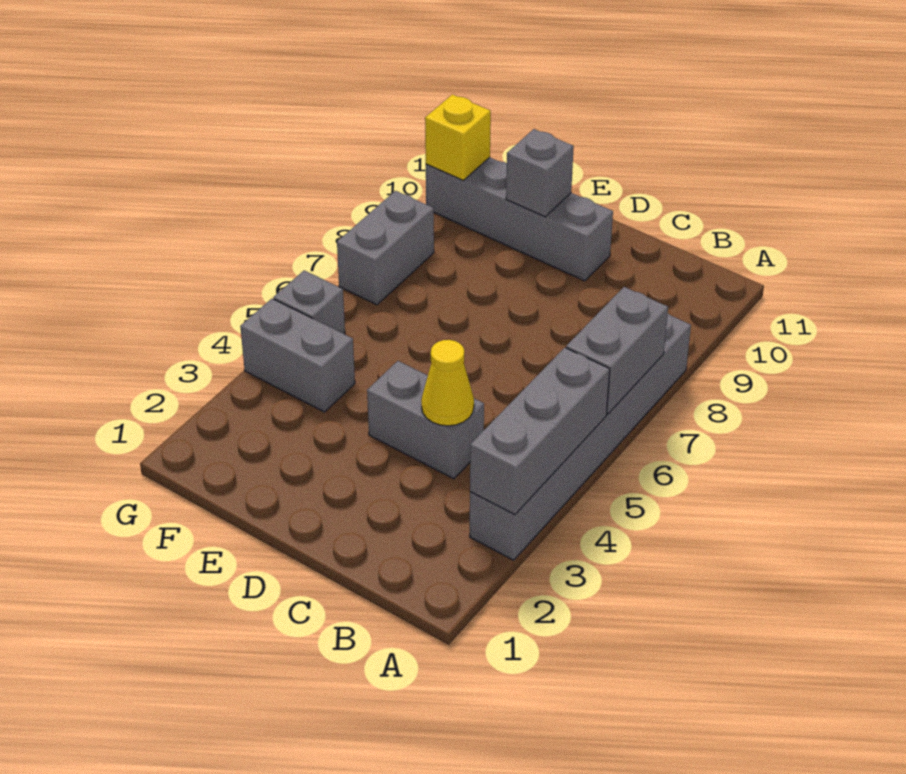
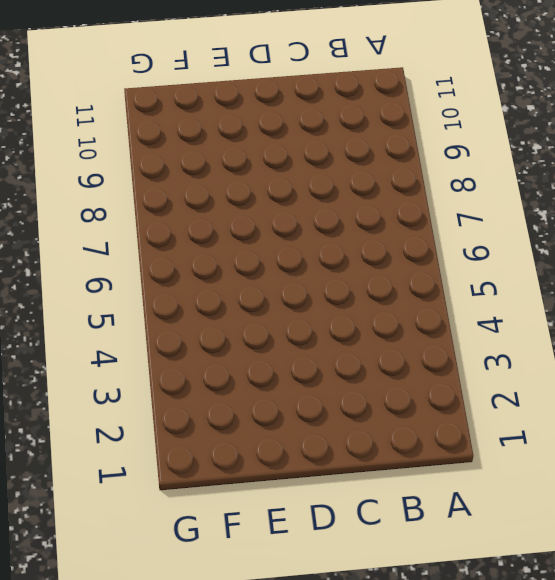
none -> grey 1x6 brick [470,314,691,560]
none -> grey 1x2 brick [367,361,484,479]

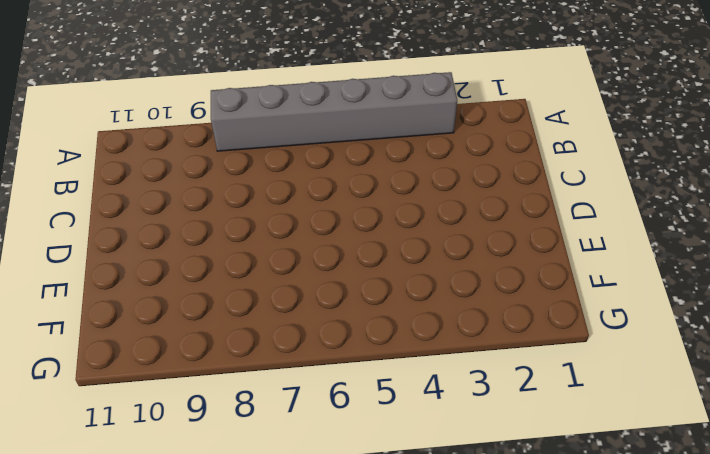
none -> grey 1x2 brick [367,361,484,479]
none -> grey 1x4 brick [426,157,613,281]

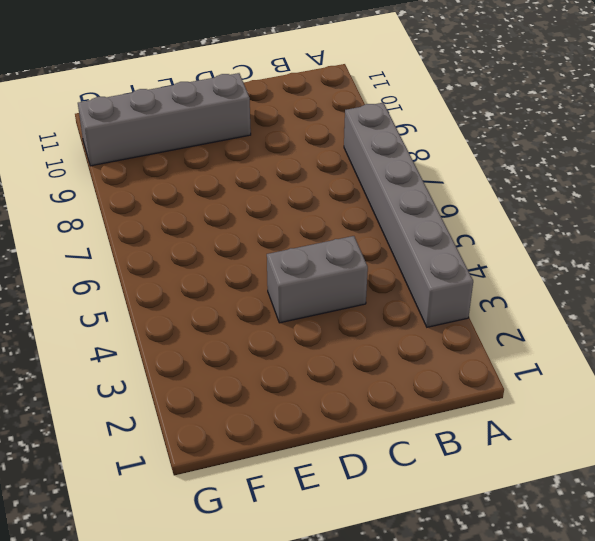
none -> grey 1x2 brick [240,299,355,412]
none -> grey 1x1 brick [273,270,345,334]

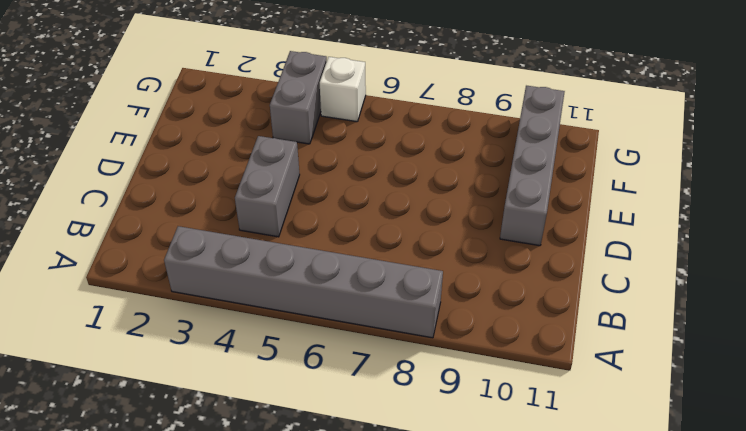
white 1x1 brick [320,57,366,122] -> grey 1x1 brick [273,270,345,334]
none -> grey 1x2 brick [337,191,434,305]
none -> grey 1x3 brick [470,348,610,515]

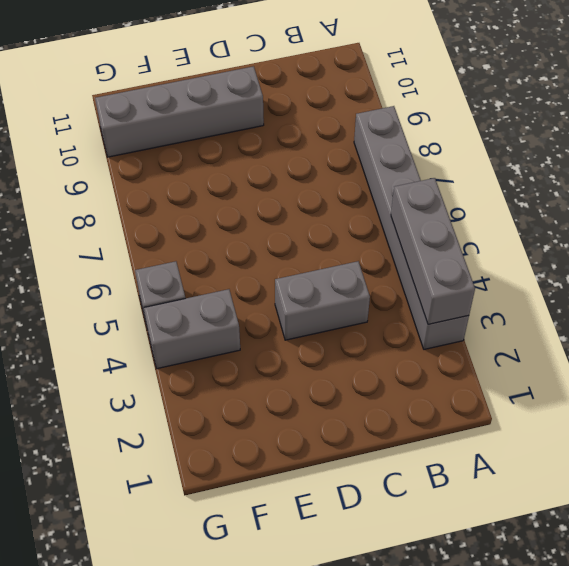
none -> grey 1x2 brick [337,191,434,305]
none -> grey 1x2 brick [566,287,668,414]

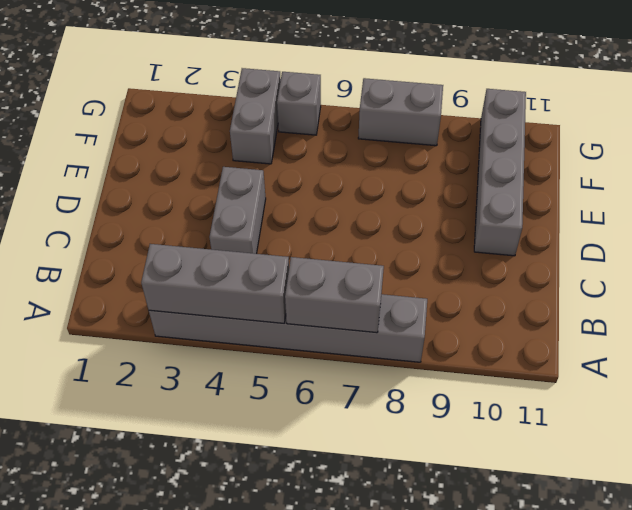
none -> yellow 1x1 cone [421,340,474,426]
none -> grey 1x1 brick [506,129,574,217]

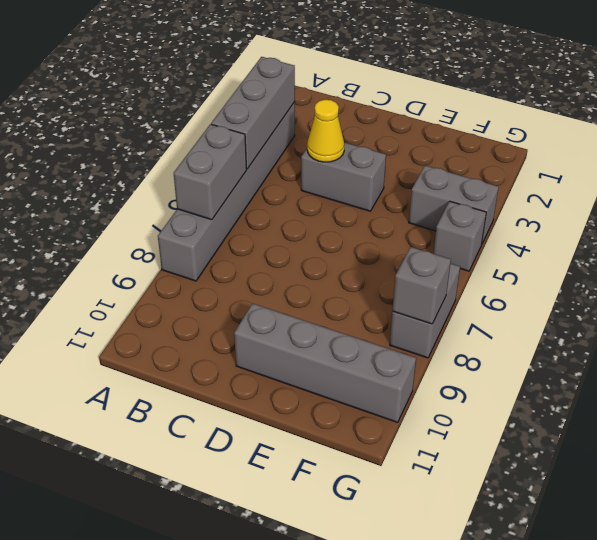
grey 1x1 brick [393,247,451,324] -> grey 1x1 brick moved to [506,129,574,217]
none -> yellow 1x1 brick [425,94,491,180]

